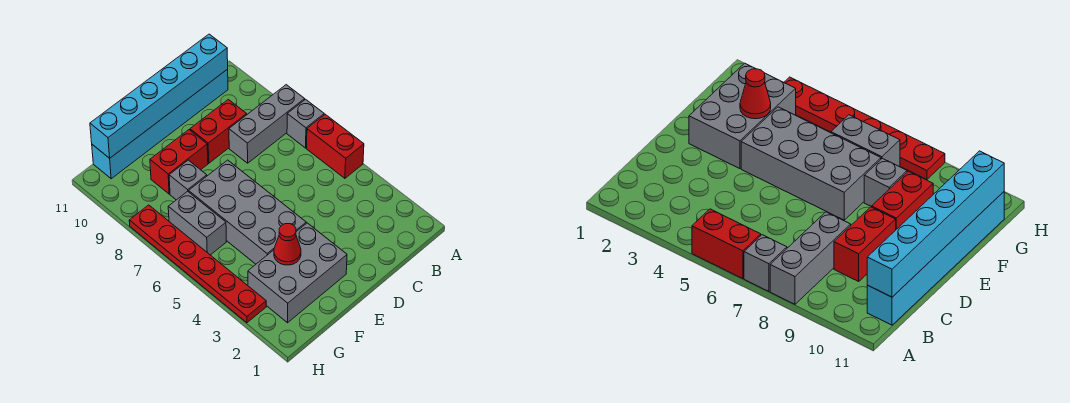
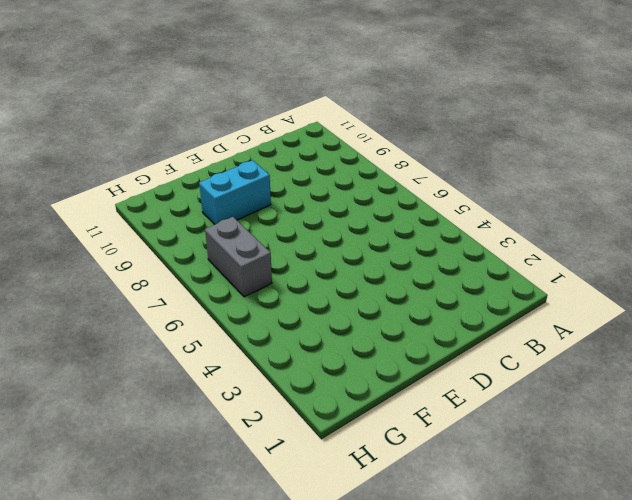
cyan 1x2 brick [199,160,271,224] -> red 1x2 brick [150,130,208,194]
none -> red 1x2 brick [307,114,364,178]
none -> grey 1x1 brick [287,99,324,148]
none -> grey 1x3 brick [229,85,305,163]

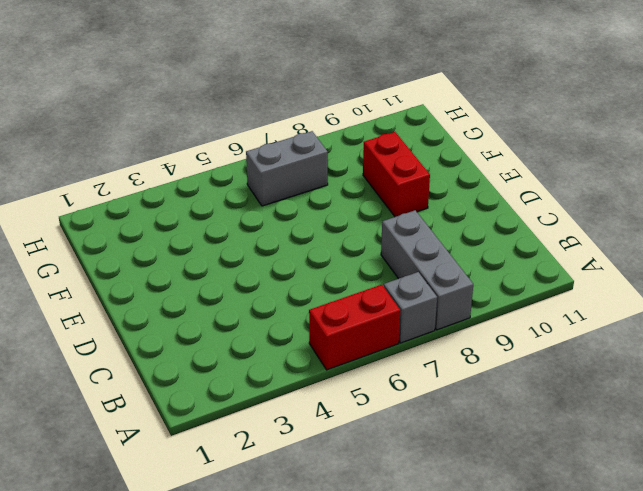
none -> cyan 1x6 brick [92,69,228,179]
none -> red 1x2 brick [190,99,247,163]
none -> grey 2x3 brick [248,223,347,323]

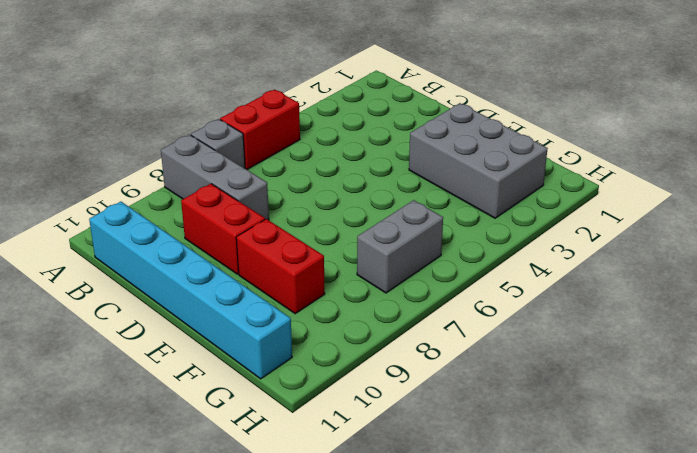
none -> grey 2x4 brick [189,160,306,264]
none -> grey 1x1 brick [169,160,207,200]
none -> red 1x6 plate [129,205,266,323]

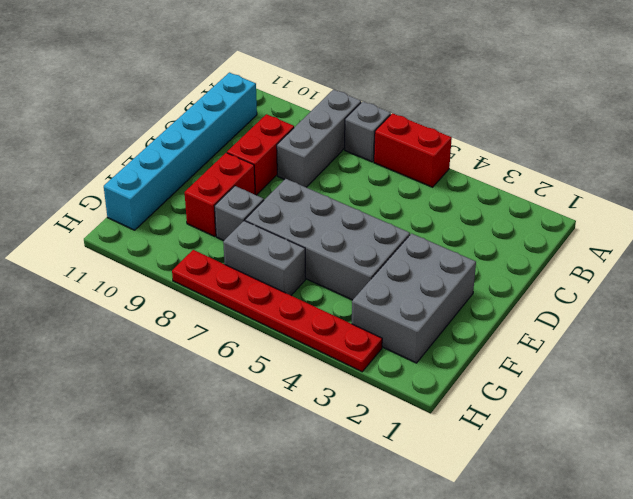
none -> cyan 1x6 brick [90,34,228,158]
none -> red 1x1 cone [274,224,301,265]

